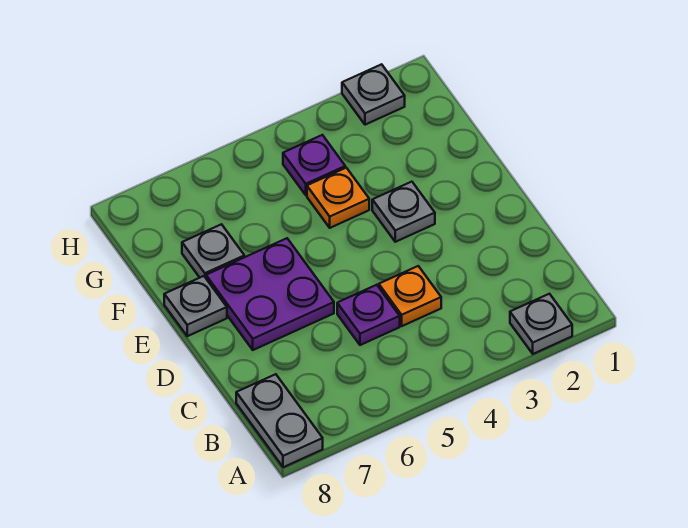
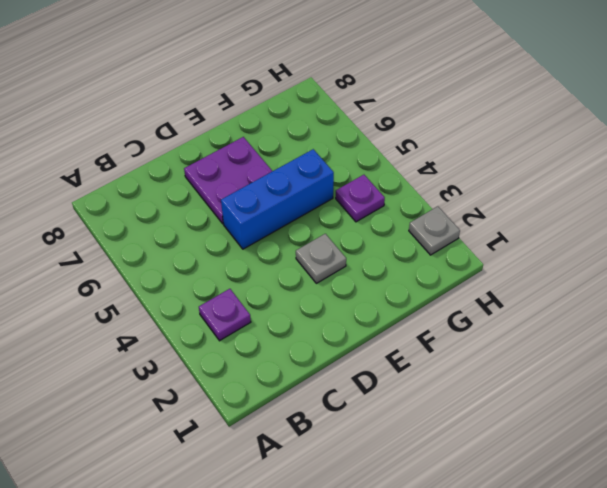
purple 1x1 plate [199,289,251,341] -> purple 1x1 plate moved to [337,285,400,345]
blue 1x3 brick [221,149,334,249] -> none
none -> grey 1x1 plate [510,294,572,354]
none -> grey 1x2 plate [236,374,323,467]

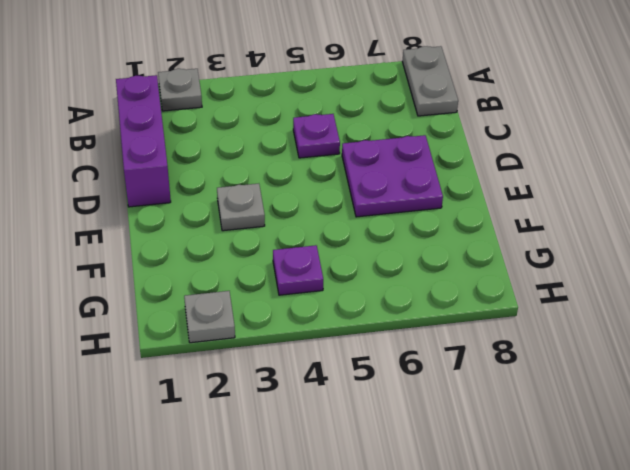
purple 1x3 brick [116,75,171,207] -> none
none -> orange 1x1 plate [379,266,441,326]
none -> grey 1x1 plate [164,276,227,336]

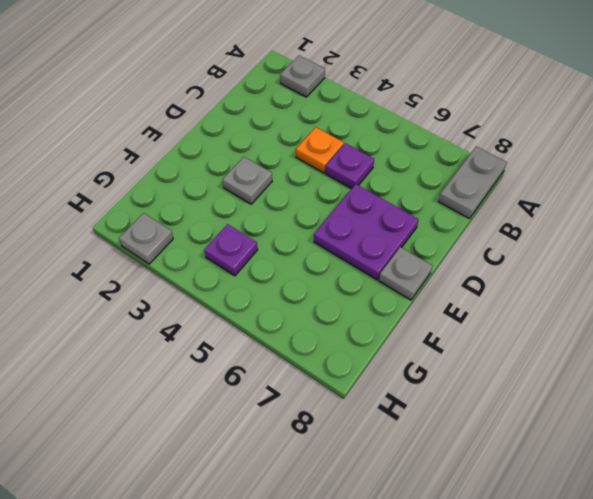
none -> orange 1x1 plate [307,168,369,228]
none -> grey 1x1 plate [182,224,244,278]

